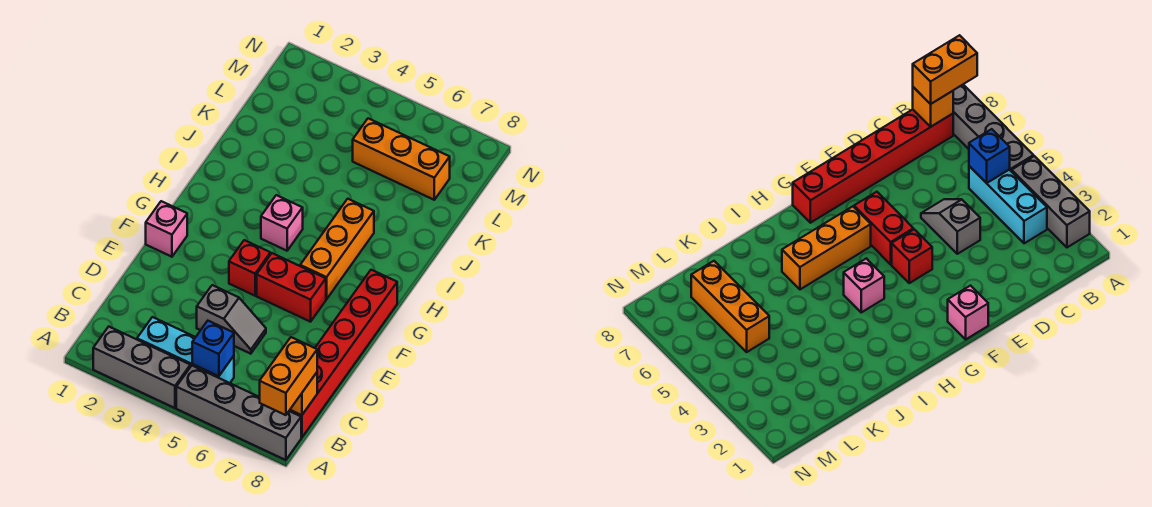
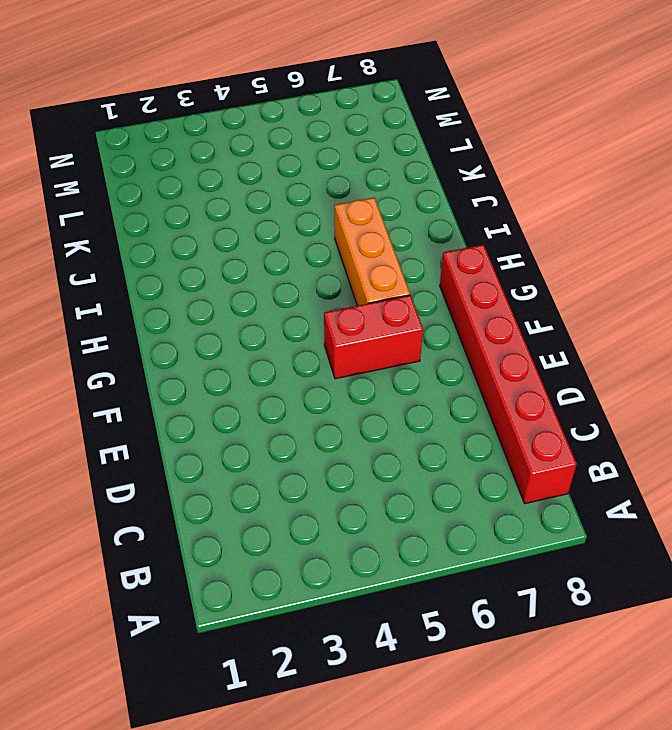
none -> grey 1x3 brick [93,327,190,408]
none -> grey 1x4 brick [176,366,301,460]
none -> cyan 1x3 brick [137,317,234,383]

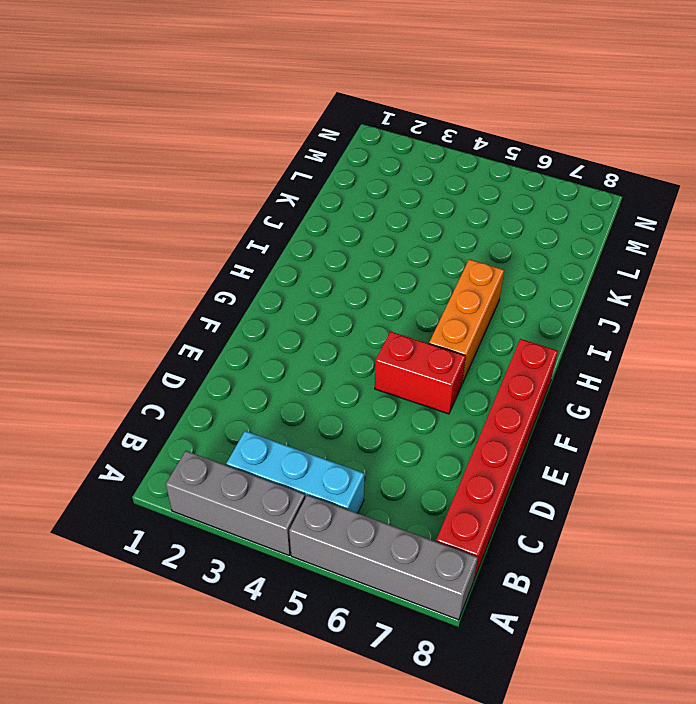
none -> grey 1x2 slope [197,285,266,354]
none -> pink 1x1 brick [146,201,187,257]
none -> red 1x1 brick [229,240,270,296]

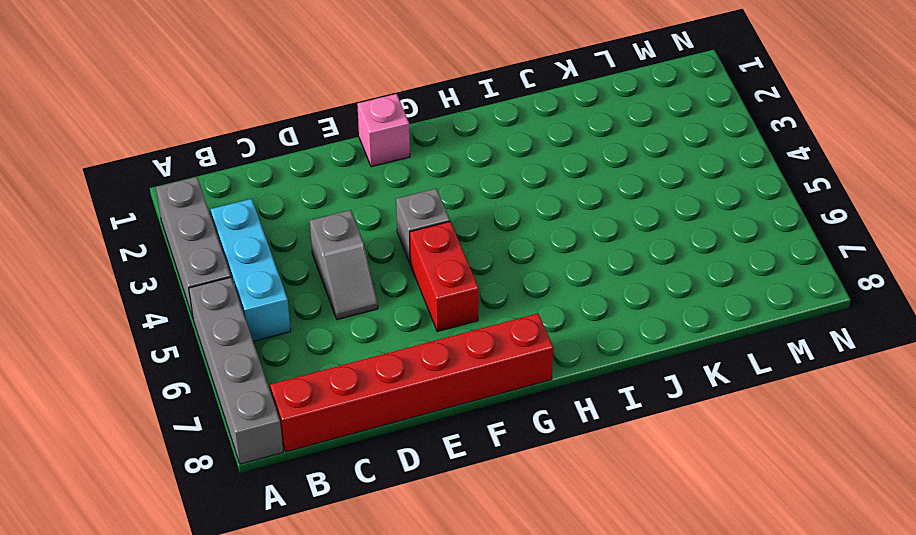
grey 1x1 brick [396,188,450,263] -> red 1x1 brick [229,240,270,296]
none -> orange 1x3 brick [300,199,374,299]
none -> pink 1x1 brick [261,195,303,251]
none -> orange 1x3 brick [353,118,450,200]

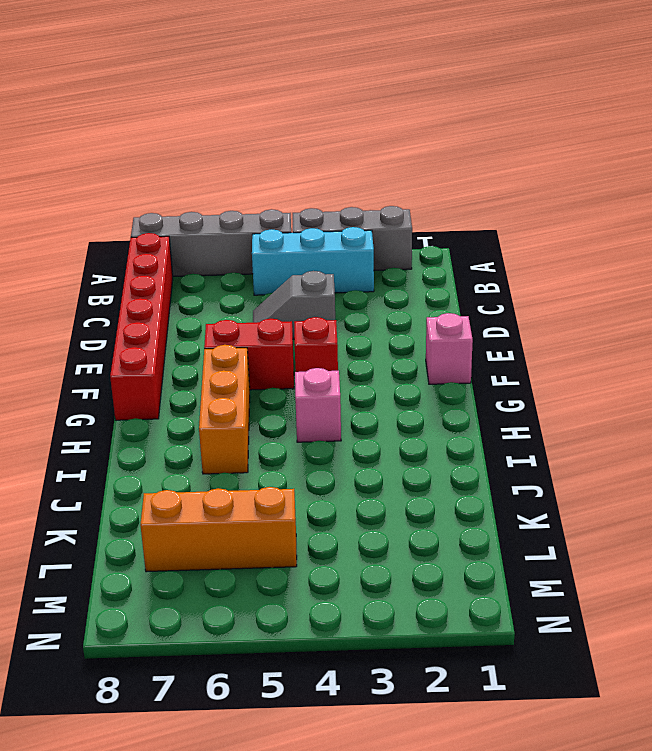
none -> blue 1x1 brick [192,321,234,376]
none -> orange 1x1 brick [290,373,317,415]
none -> orange 1x2 brick [260,337,317,415]

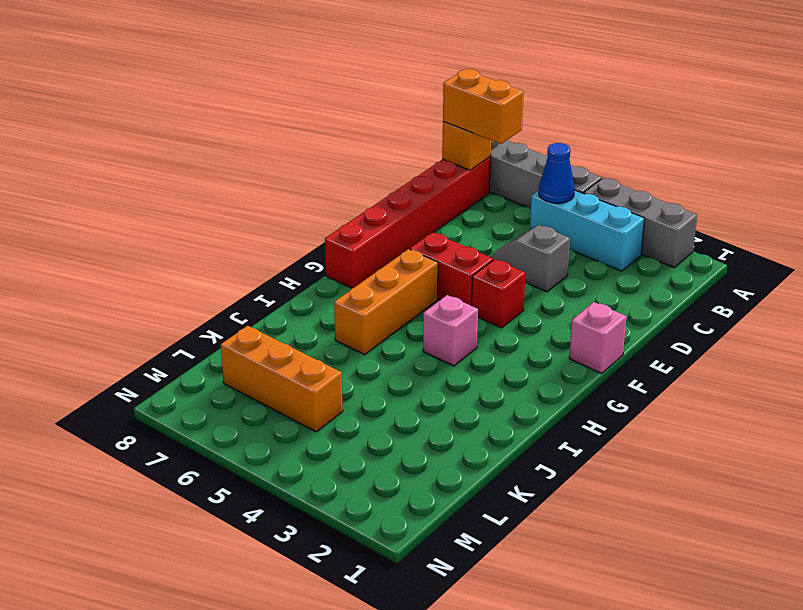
blue 1x1 cone [539,143,575,203] -> blue 1x1 brick [192,321,234,376]
orange 1x2 brick [443,69,524,144] -> orange 1x2 brick turned to [260,337,317,415]

